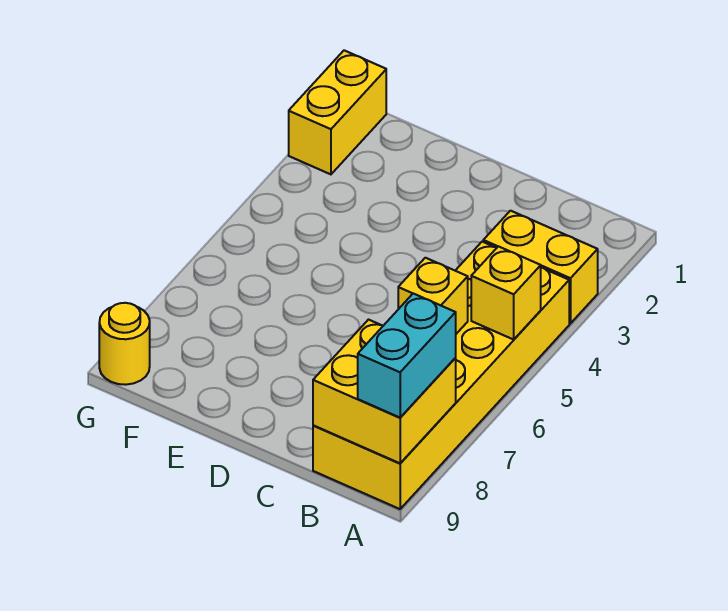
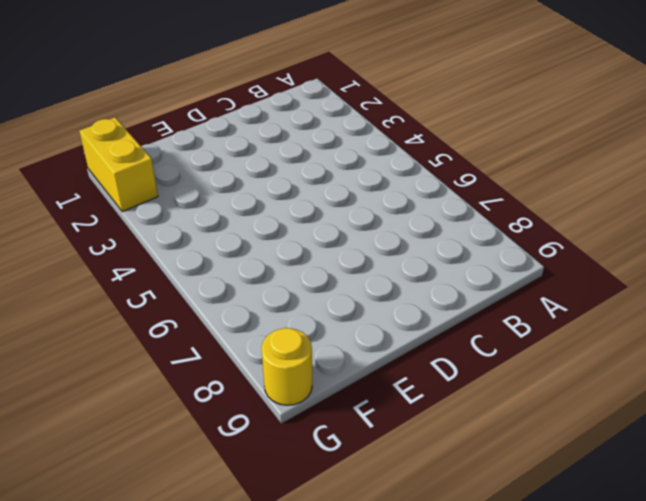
none -> yellow 1x2 brick [483,211,598,323]
none -> yellow 2x6 brick [313,242,569,509]

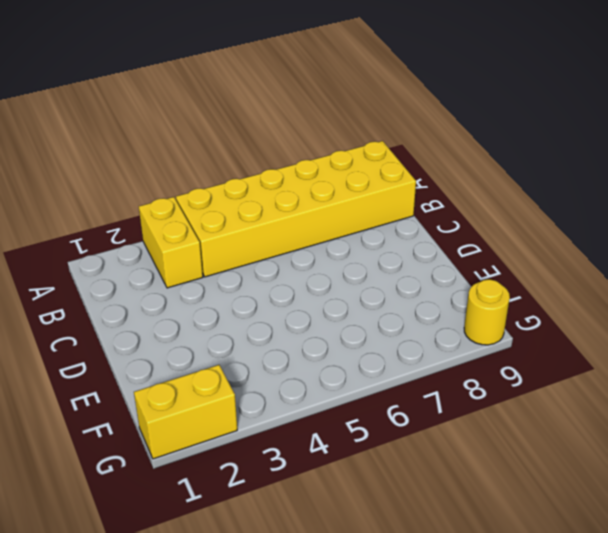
none -> yellow 1x1 brick [471,246,541,340]
none -> yellow 2x2 brick [313,320,456,463]

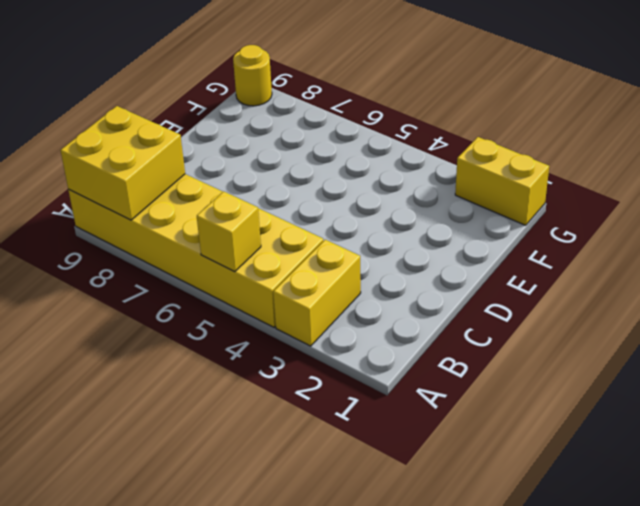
none -> yellow 1x1 brick [398,258,468,334]
none -> cyan 1x2 brick [358,294,456,417]

